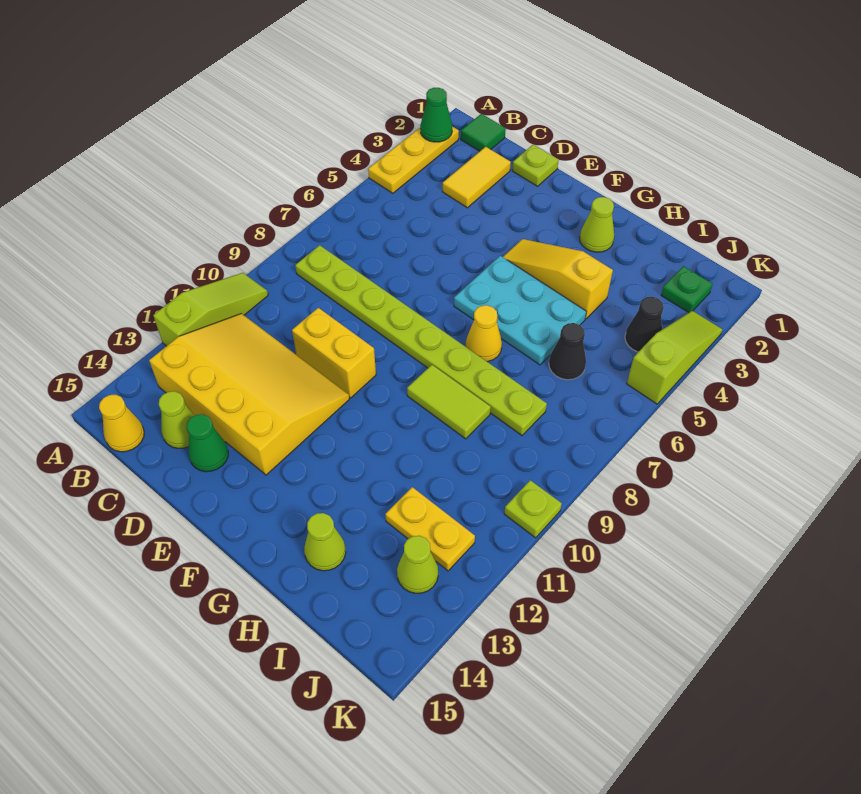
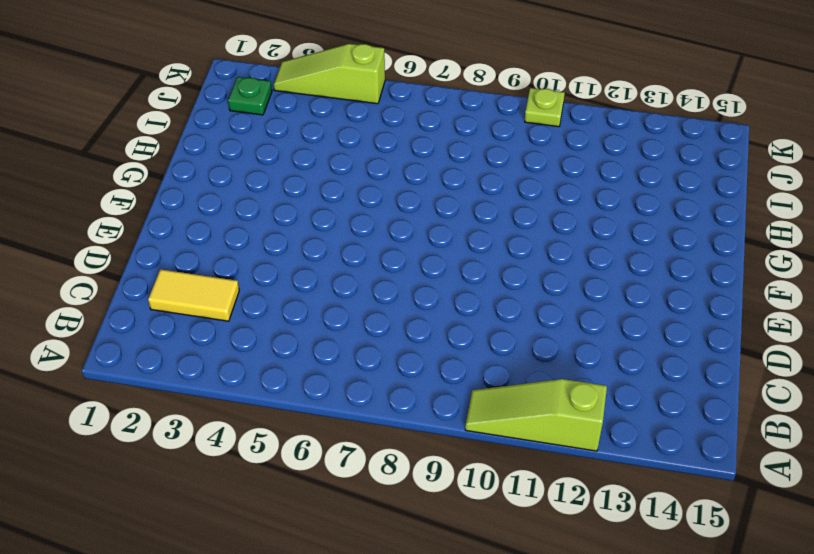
none -> yellow 1x3 plate [368,126,459,193]
none -> green 1x1 tile [461,114,506,151]
none -> lime 1x8 plate [295,245,547,435]

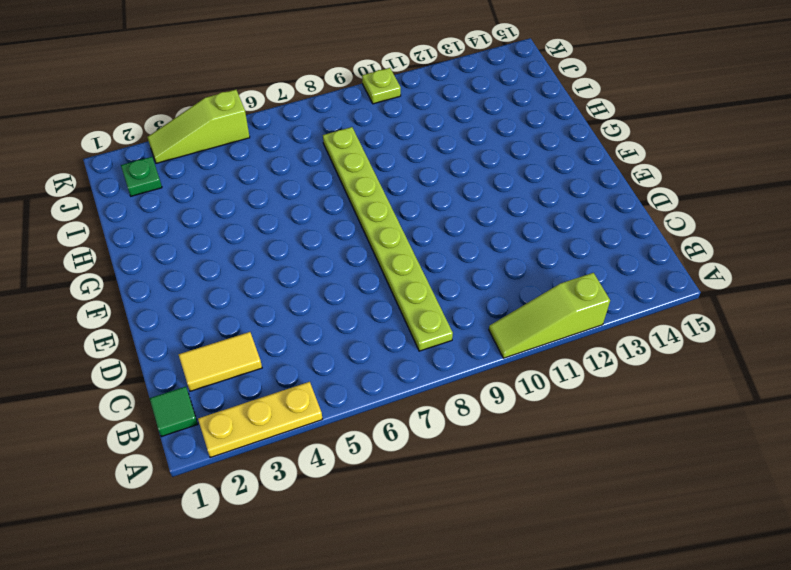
none -> yellow 3x4 slope [149,313,349,475]
none -> yellow 1x1 cone [99,395,144,452]
none -> lime 1x1 cone [159,391,195,448]

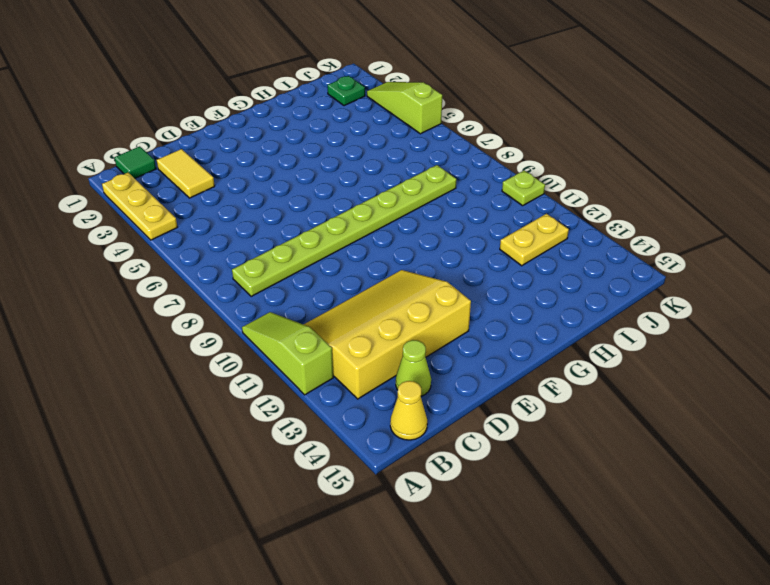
none -> lime 1x1 plate [512,144,559,186]
none -> yellow 1x2 brick [292,308,376,398]
none -> green 1x1 cone [187,414,228,472]

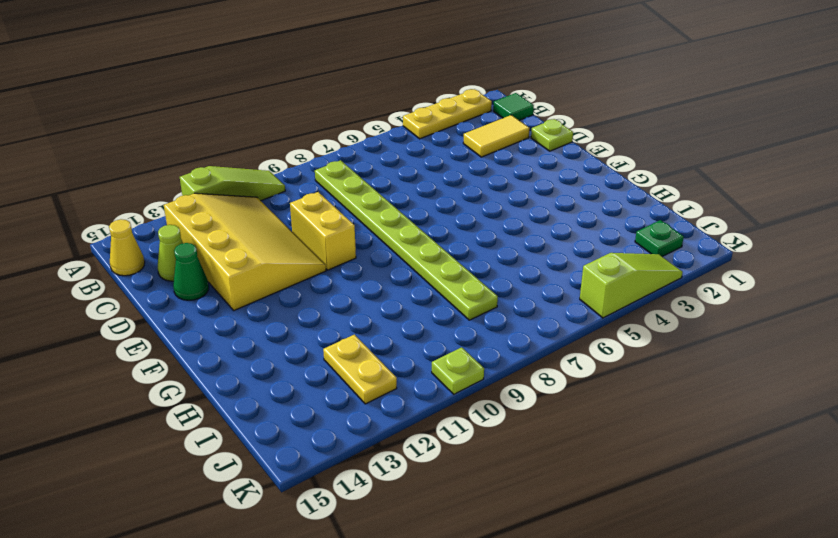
none -> yellow 1x3 slope [503,239,613,319]
none -> cyan 2x3 plate [454,256,586,365]
none -> lime 1x1 cone [580,197,614,252]

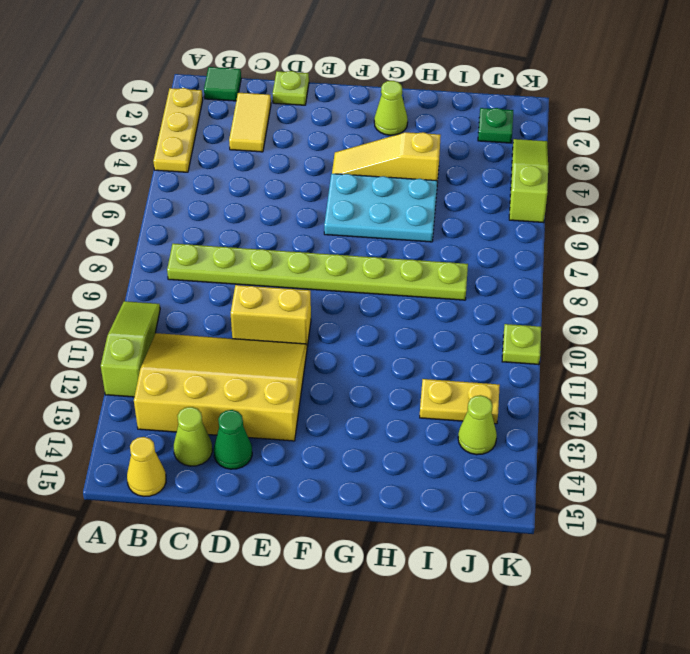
none -> yellow 1x1 cone [466,305,502,362]
none -> lime 1x2 tile [407,365,491,439]
none -> lime 1x1 cone [304,513,346,571]

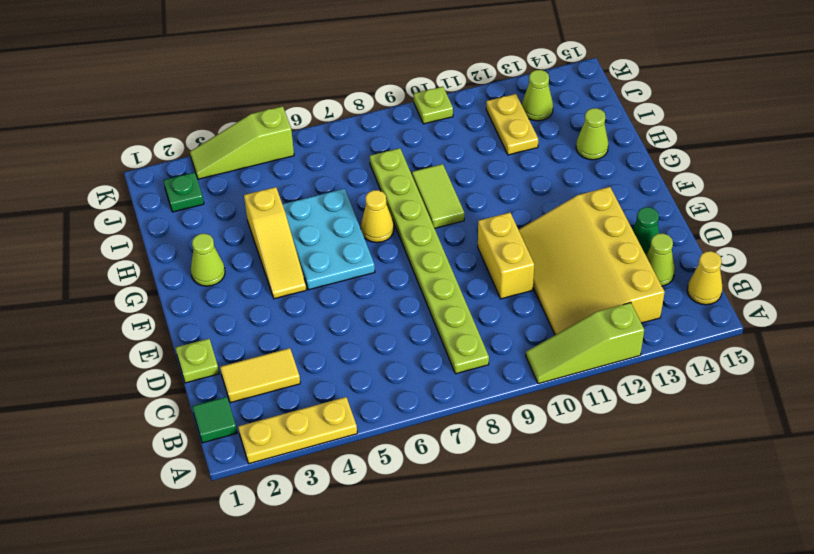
none -> black 1x1 cone [549,323,586,380]
none -> black 1x1 cone [625,297,664,352]
none -> green 1x1 cone [420,88,452,142]

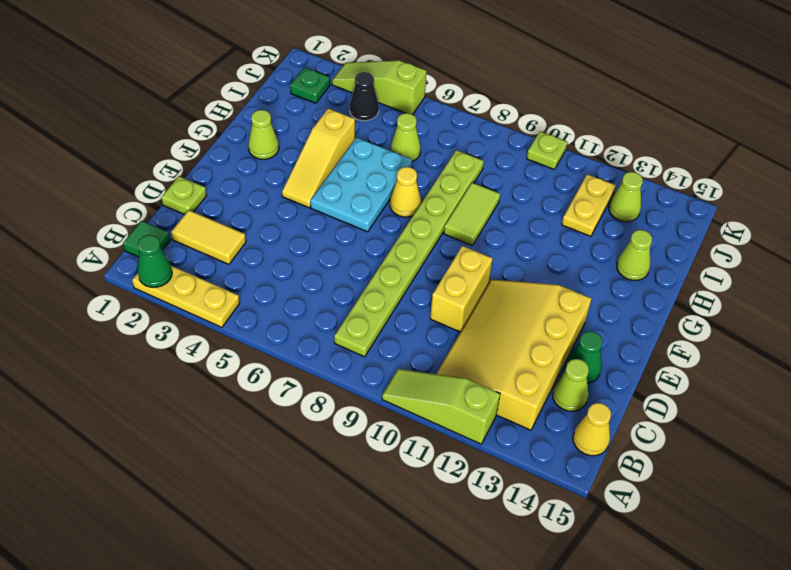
lime 1x1 cone [391,113,421,161] -> black 1x1 cone [549,323,586,380]

